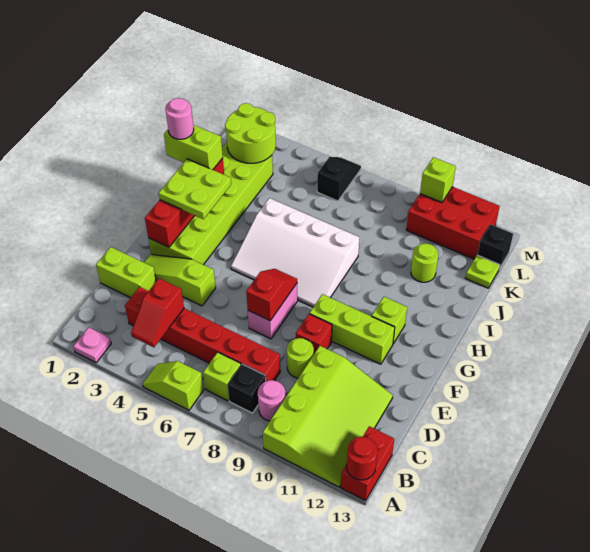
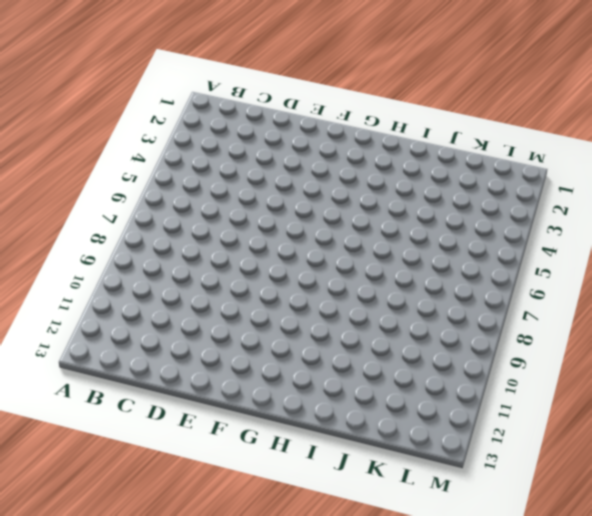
none -> pink 1x1 plate [73,328,111,363]
none -> lime 1x2 slope [143,361,204,410]
none -> lime 3x4 slope [263,346,393,487]
none -> red 1x2 brick [341,426,394,501]

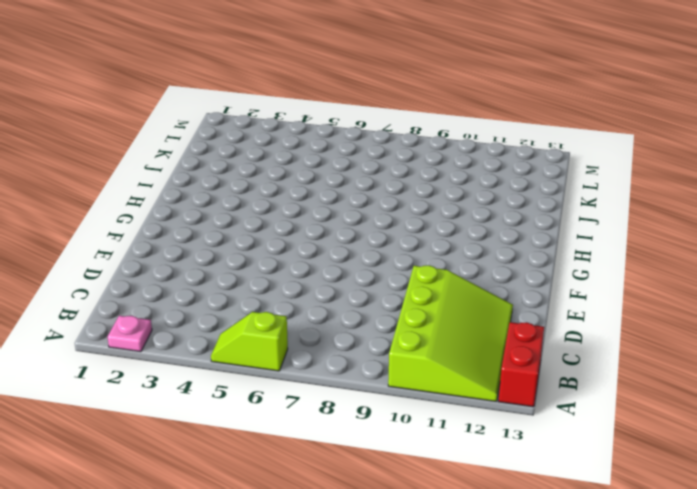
none -> lime 1x1 brick [203,352,241,401]
none -> black 1x1 brick [228,364,266,413]
none -> pink 1x1 round brick [258,380,285,421]
none -> red 1x6 brick [125,287,280,381]

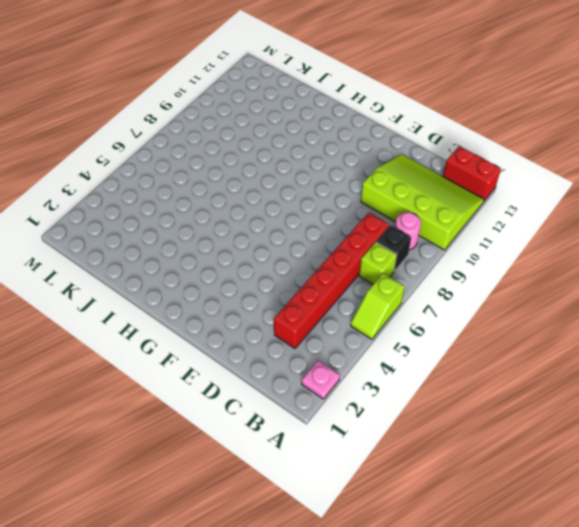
none -> lime 1x2 brick [96,247,156,298]
none -> lime 1x1 round brick [287,338,314,378]
none -> lime 1x3 slope [144,254,216,306]
none -> pink 1x2 brick [248,284,298,339]

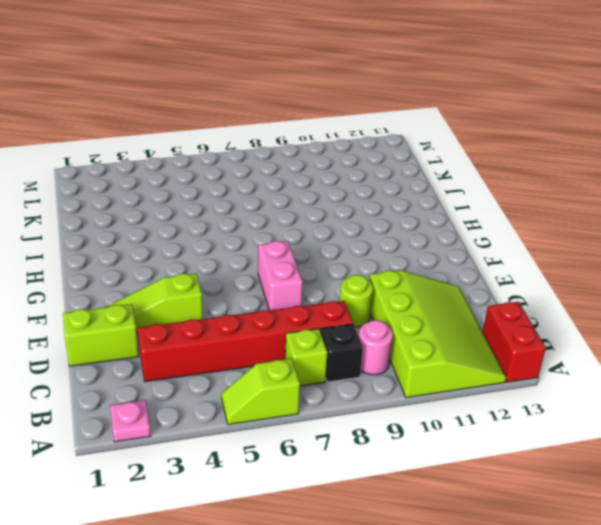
none -> red 1x1 brick [296,314,332,354]
none -> lime 2x6 brick [148,142,273,265]
none -> lime 1x3 brick [310,294,395,364]
none -> white 3x4 slope [231,198,359,307]

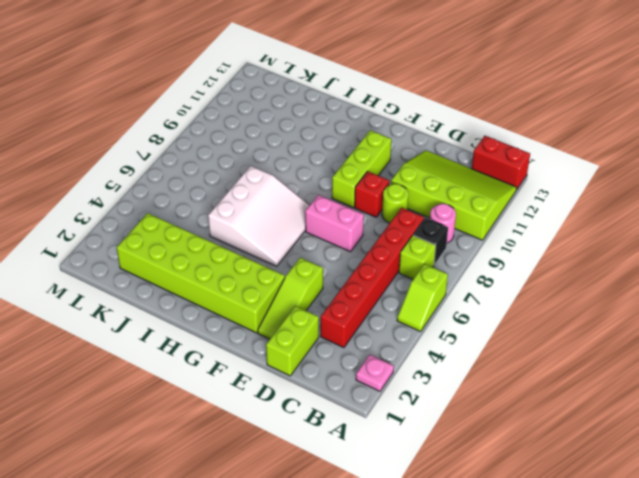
white 3x3 slope [208,166,310,266] -> white 3x4 slope [231,198,359,307]
none -> lime 1x1 brick [372,297,407,344]
none -> lime 1x1 round brick [411,243,438,282]
none -> lime 1x1 plate [466,255,500,288]
none -> black 1x2 slope [317,157,361,201]

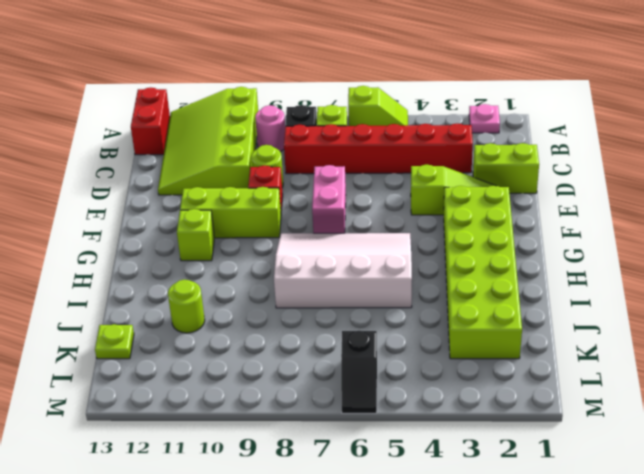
none -> red 2x3 brick [406,187,500,259]
none -> black 1x1 brick [477,224,513,269]
none -> red 1x1 round brick [347,437,377,480]
none -> red 1x2 slope [131,278,184,347]

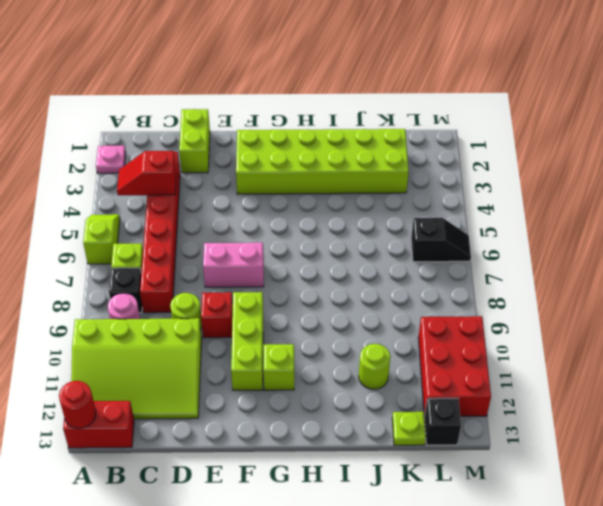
none -> lime 1x3 slope [144,254,216,306]
none -> white 3x4 slope [231,198,359,307]
none -> red 1x2 slope [246,269,297,321]
none -> red 1x4 brick [145,158,224,247]

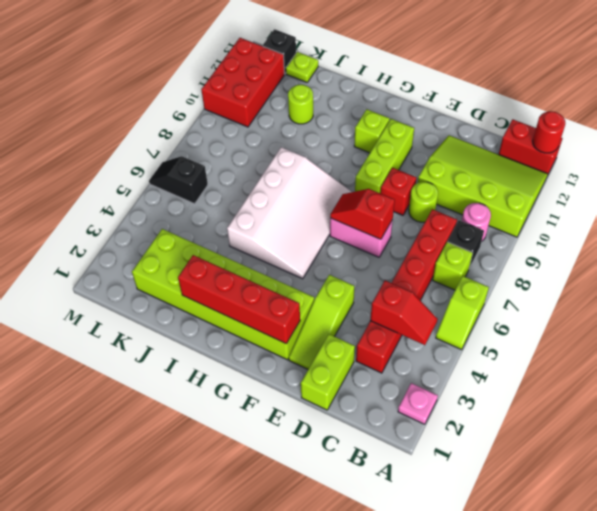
none -> lime 2x2 round brick [225,103,276,163]
none -> lime 1x1 brick [420,157,456,202]
none -> lime 2x2 plate [159,159,231,219]
none -> lime 1x2 brick [164,125,223,170]

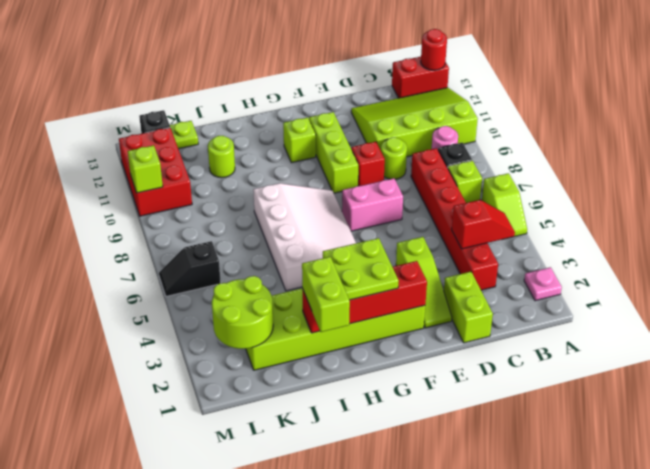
none -> red 1x2 slope [246,269,297,321]
none -> pink 1x1 round brick [166,98,194,139]

